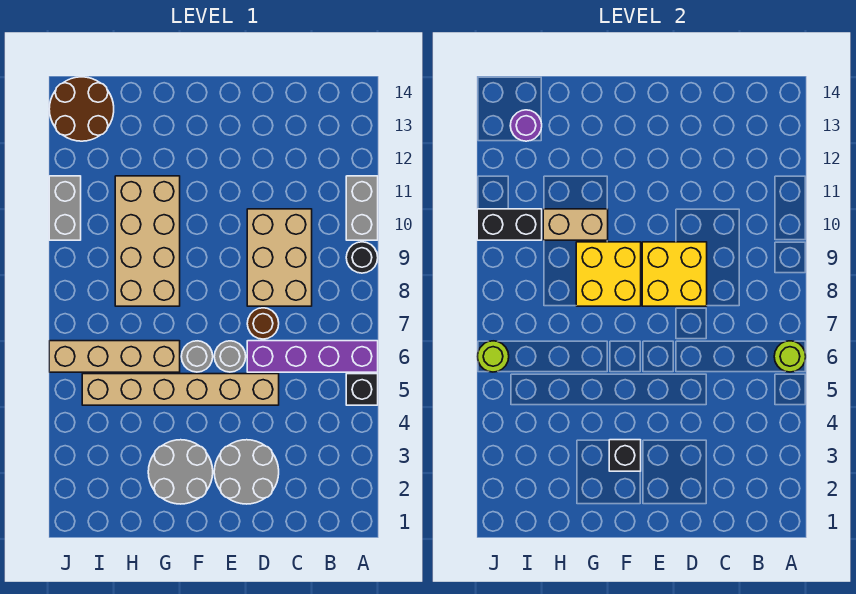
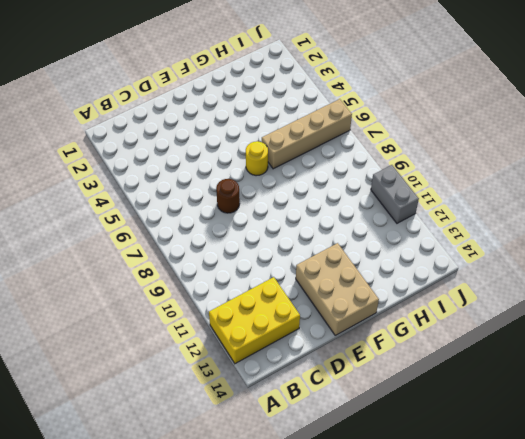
yellow 2x3 brick [209,277,300,364] -> none
tan 2x3 brick [296,243,379,335] -> tan 2x3 brick moved to [247,209,312,306]
yellow 1x1 round brick [246,141,268,176] -> grey 1x1 round brick [181,341,213,372]
none -> black 1x1 brick [346,374,378,405]
none -> purple 1x4 brick [247,341,378,372]
none -> black 1x1 round brick [346,242,378,273]

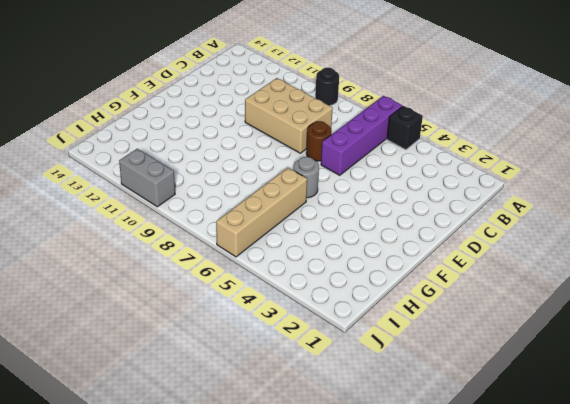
none -> grey 1x2 brick [346,176,378,240]
none -> grey 2x2 round brick [214,440,279,504]
none -> tan 1x6 brick [82,374,279,405]

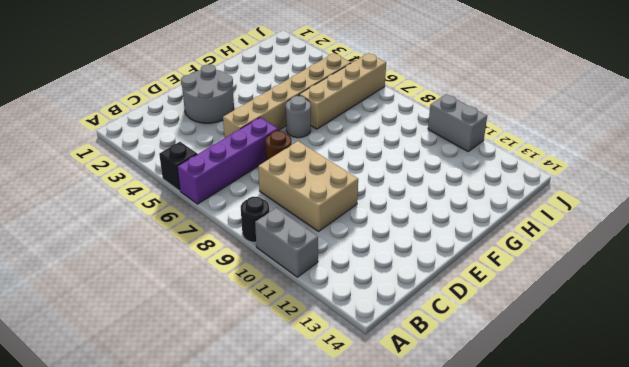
none -> grey 1x1 round brick [214,341,246,372]
none -> grey 2x2 round brick [148,440,213,504]
none -> tan 2x4 brick [115,176,180,306]

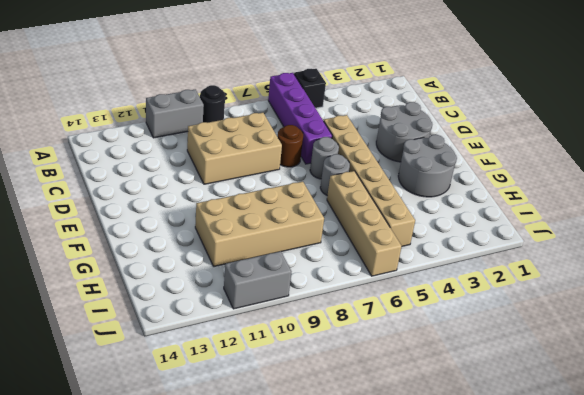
none -> brown 2x2 round brick [49,77,114,141]
none -> lime 1x1 round brick [774,341,806,372]
none -> yellow 2x2 brick [642,242,707,306]

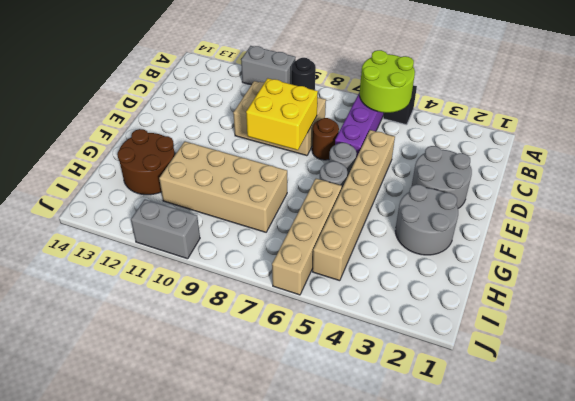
lime 2x2 round brick [360,50,415,113] -> lime 1x1 round brick [774,341,806,372]
brown 2x2 round brick [117,129,175,195] -> brown 2x2 round brick moved to [49,77,114,141]
none -> black 1x1 brick [609,440,641,471]
none -> yellow 2x2 brick [576,242,641,306]
none -> tan 1x2 brick [543,209,608,240]

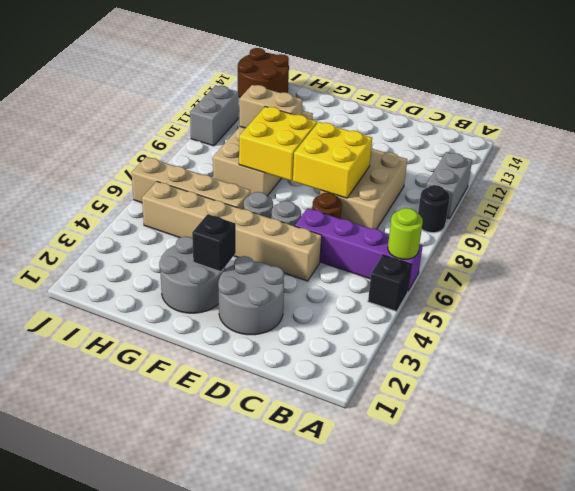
none -> black 1x2 brick [477,209,542,240]
none -> purple 1x1 round brick [510,110,542,141]
none -> lime 1x1 round brick [477,341,509,372]

